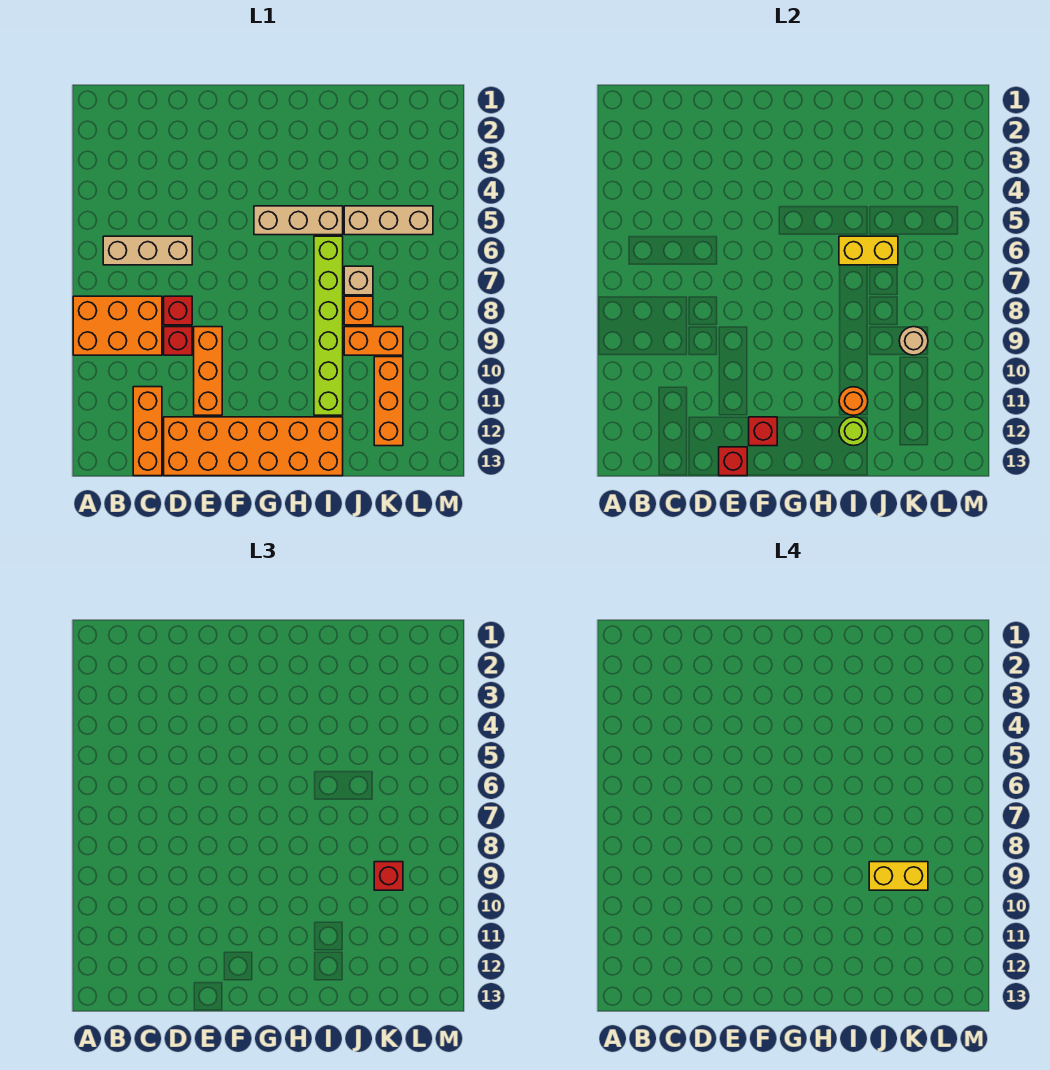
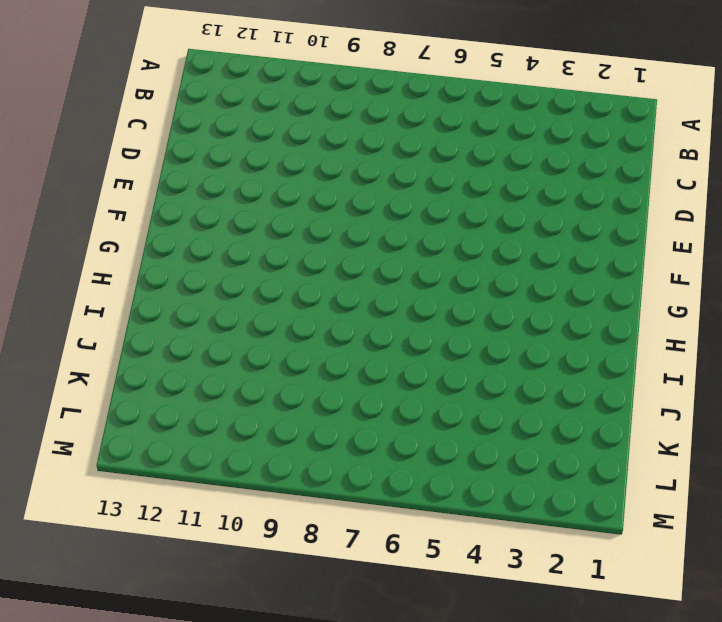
none -> orange 2x3 brick [73,296,162,355]
none -> tan 1x3 brick [103,236,192,265]
none -> orange 1x3 brick [133,387,162,476]

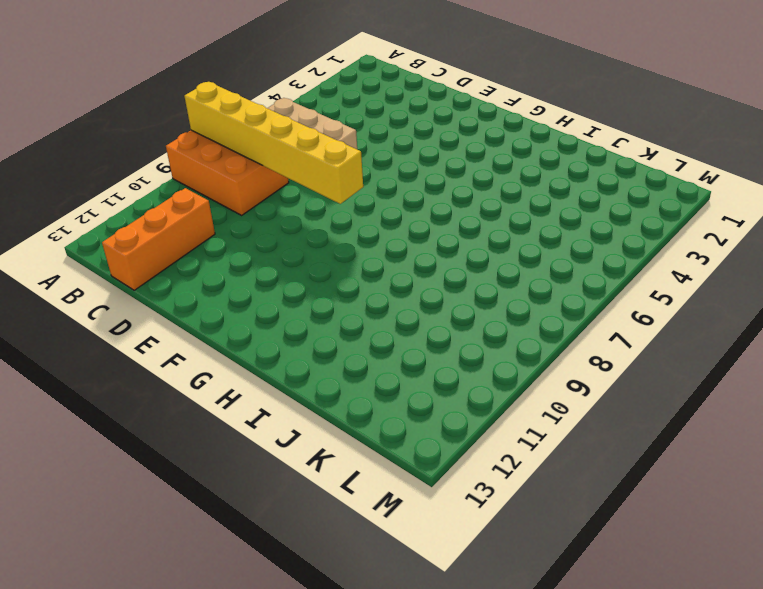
yellow 1x6 brick [184,82,363,204] -> none
none -> red 1x1 brick [164,296,192,325]
none -> red 1x1 brick [164,327,192,355]
none -> orange 2x6 brick [164,417,343,476]

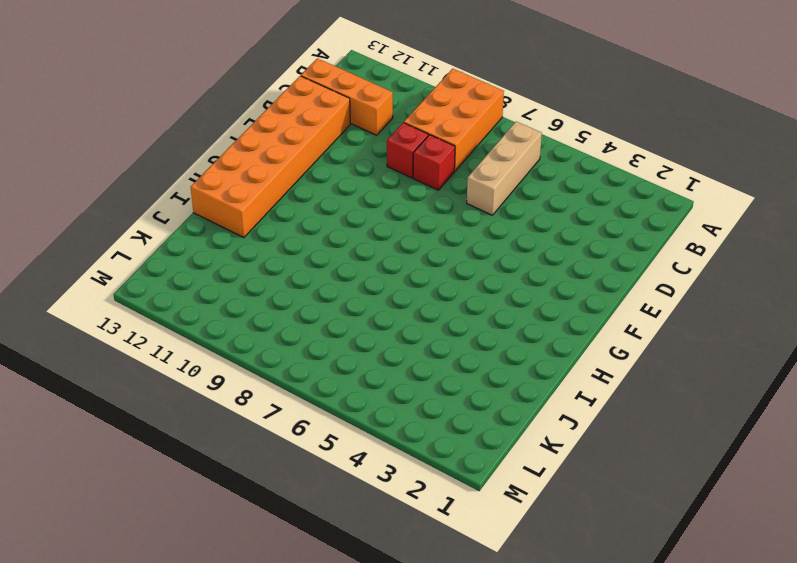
none -> orange 1x3 brick [194,327,222,415]
none -> tan 1x3 brick [254,206,343,235]
none -> lime 1x6 brick [314,236,343,415]

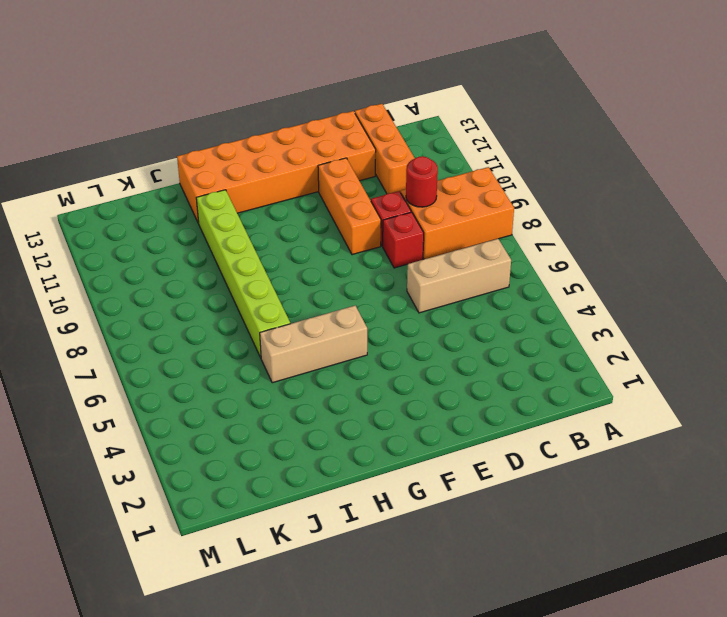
red 1x1 round brick [406,156,438,207] -> none
none -> tan 1x3 brick [344,206,433,235]
none -> tan 1x1 brick [344,266,373,295]
none -> orange 1x1 brick [344,296,373,325]

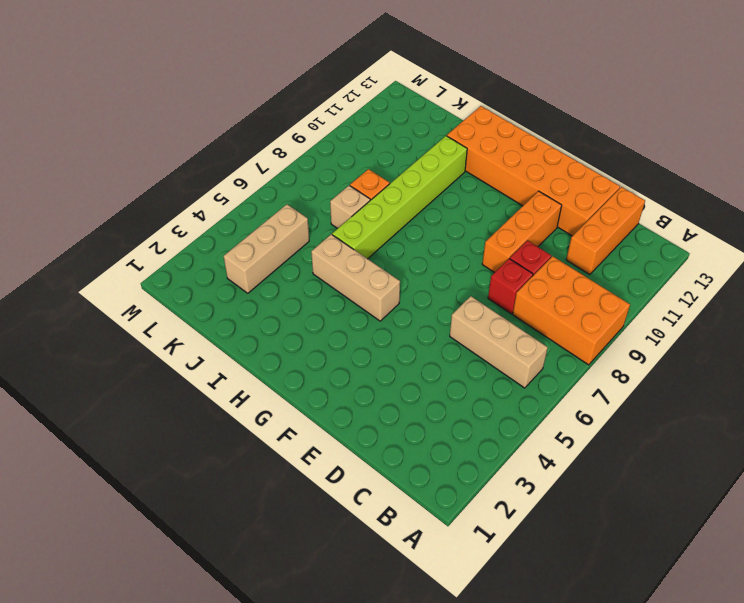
tan 1x3 brick [224,204,309,293] -> tan 1x3 brick turned to [344,206,433,235]
none -> orange 1x2 brick [344,327,403,355]
none -> orange 1x3 brick [374,357,403,446]
none -> red 1x1 brick [719,447,747,476]

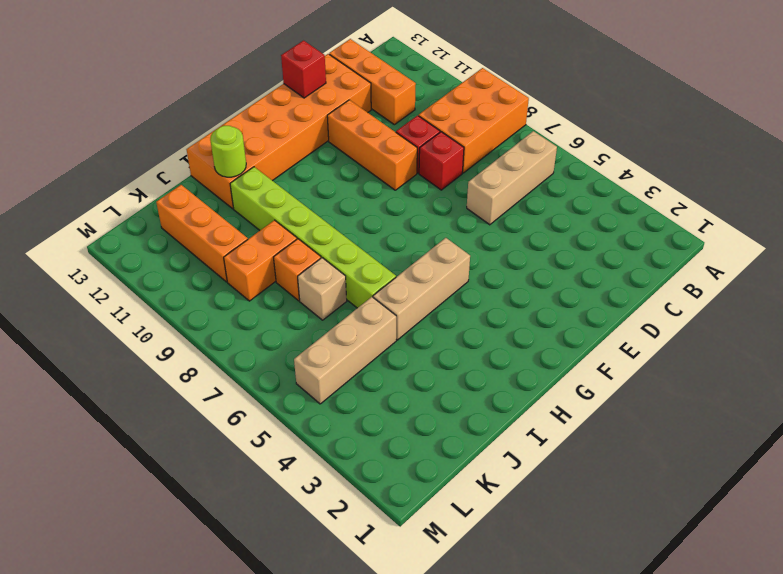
none -> red 1x1 brick [749,417,777,446]
none -> yellow 1x2 brick [839,236,898,265]
none -> orange 1x1 round brick [839,387,868,415]

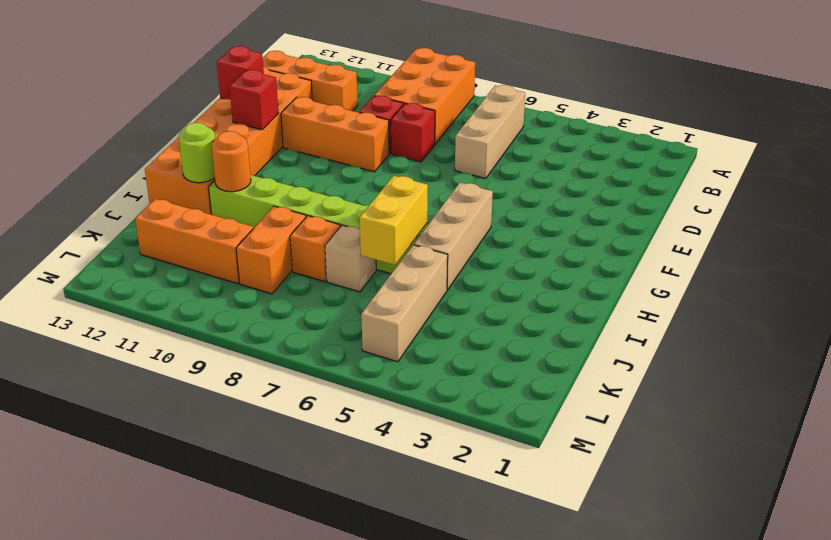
none -> tan 1x1 round brick [899,327,928,355]
none -> red 1x1 brick [374,862,403,890]
none -> yellow 1x2 brick [869,862,928,890]

